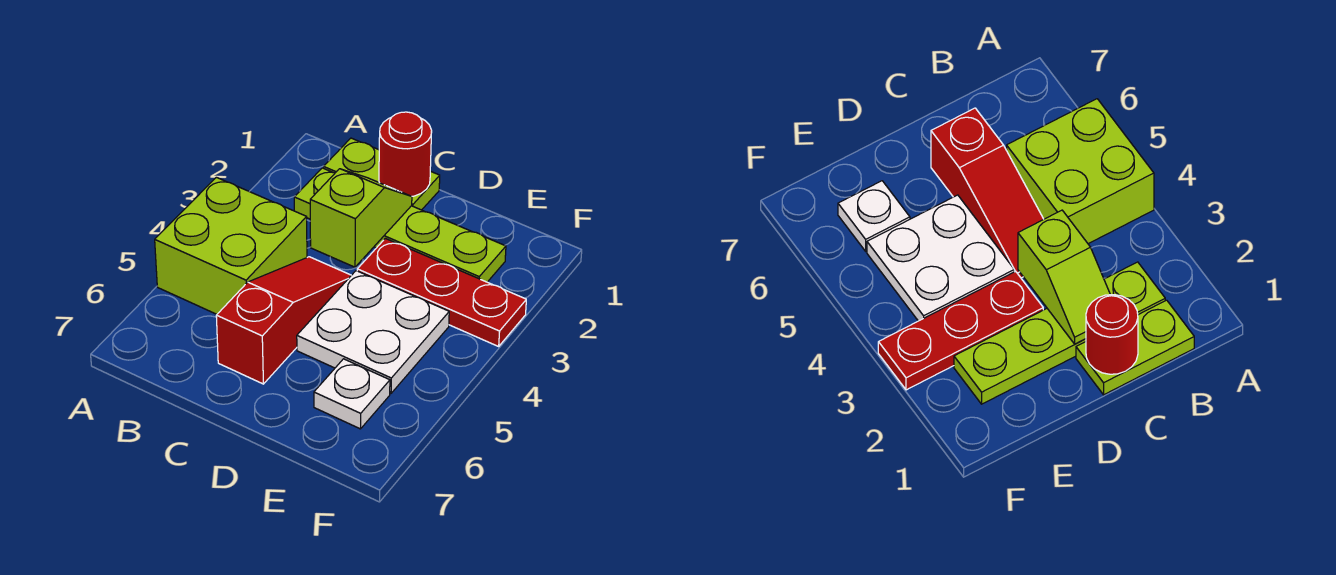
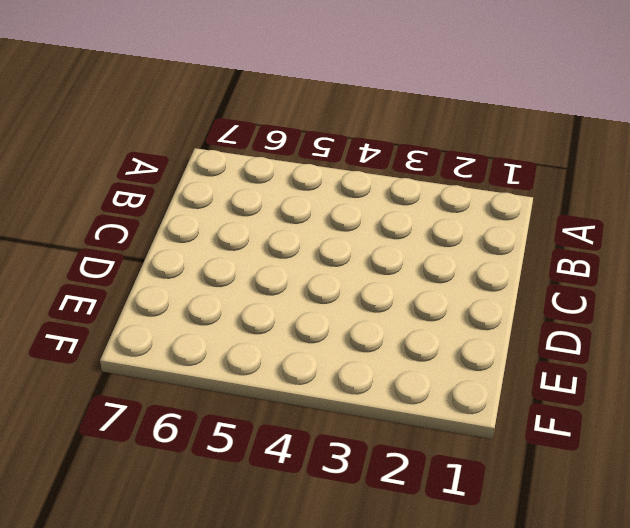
none -> lime 2x2 brick [155,177,307,314]
none -> lime 1x2 plate [324,138,440,210]

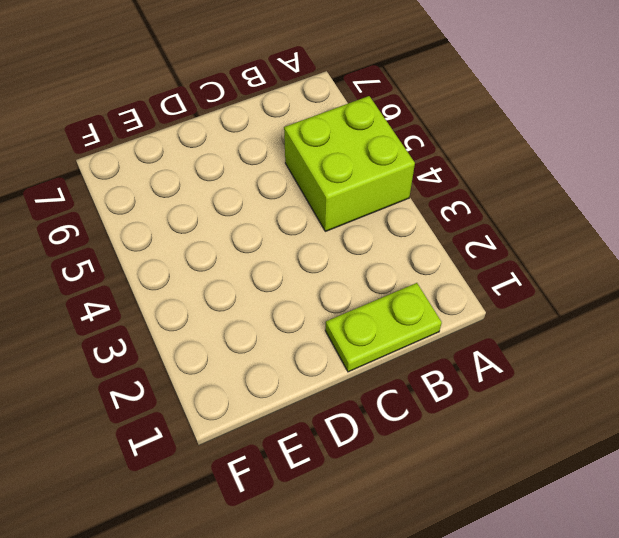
none -> lime 1x4 plate [294,168,506,282]
none -> red 1x3 slope [216,257,351,384]

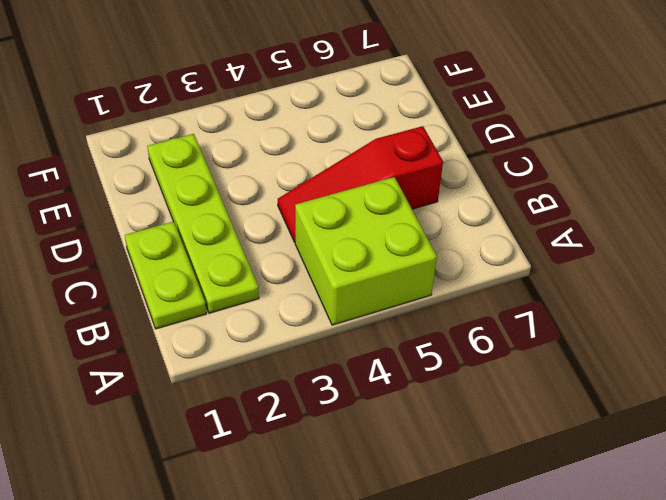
none -> red 1x3 plate [357,238,526,346]
none -> white 2x2 plate [297,271,449,393]

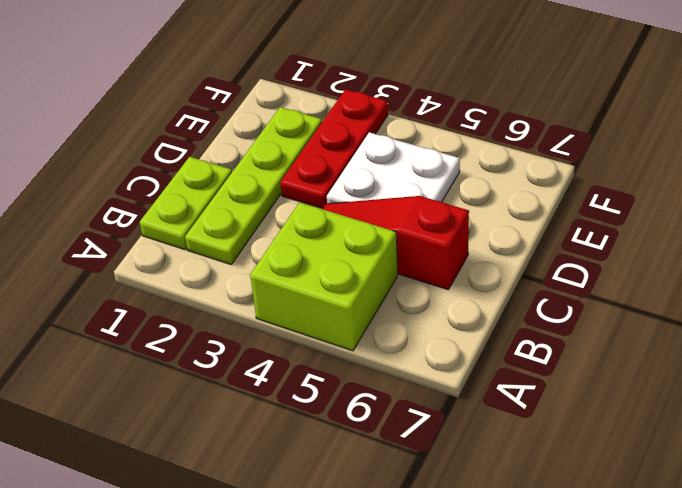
none -> white 1x1 plate [314,359,390,429]
none -> red 1x1 round brick [379,112,432,196]

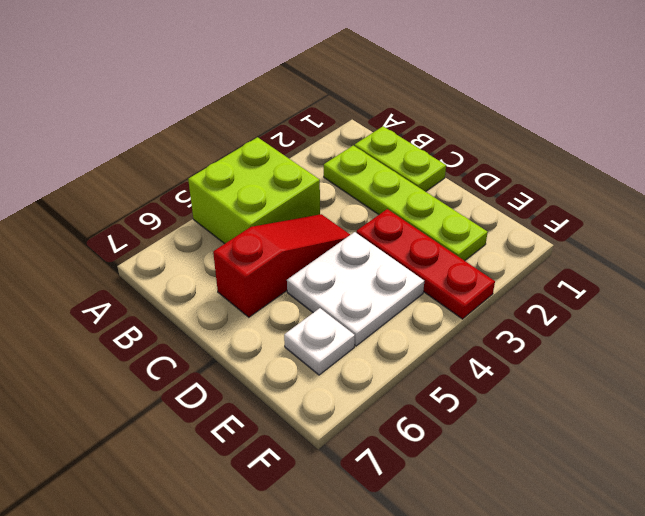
none -> red 1x1 round brick [379,112,432,196]
none -> lime 1x2 slope [310,169,412,267]

